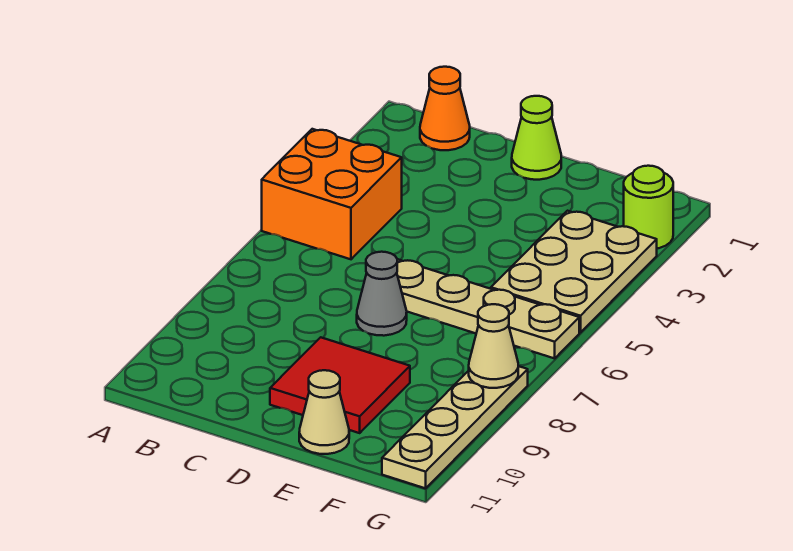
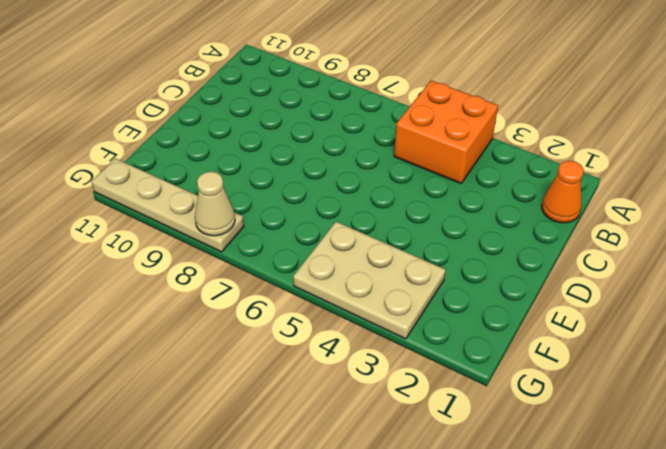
none -> lime 1x1 cone [512,96,561,180]
none -> tan 1x4 plate [397,259,579,358]

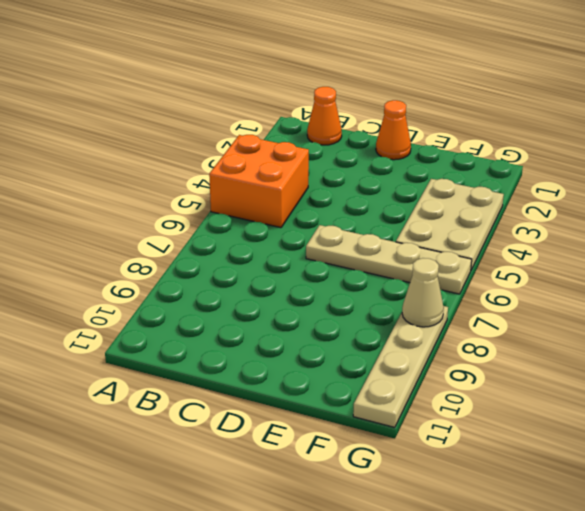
orange 1x1 cone [376,100,411,160] -> lime 1x1 cone [512,96,561,180]
none -> grey 1x1 cone [357,252,407,336]
none -> red 2x2 tile [270,337,410,433]

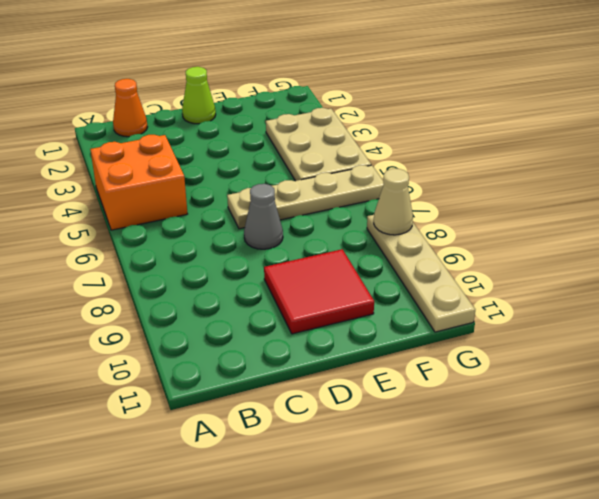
none -> tan 1x1 cone [299,370,349,454]
none -> lime 1x1 round brick [624,166,673,249]

